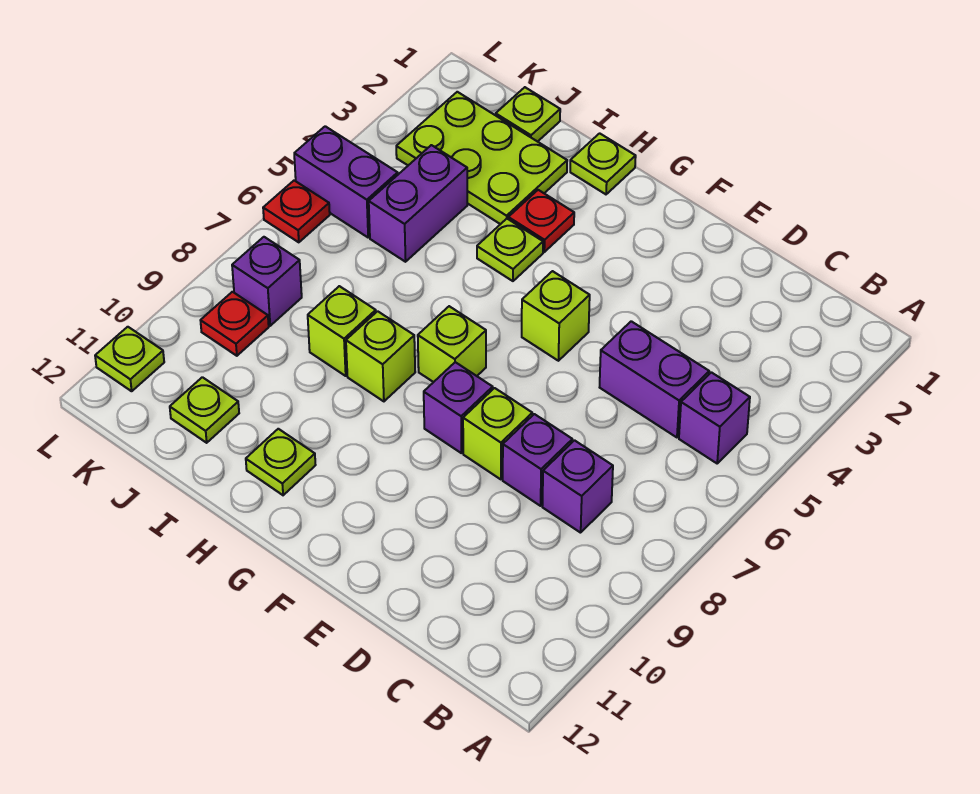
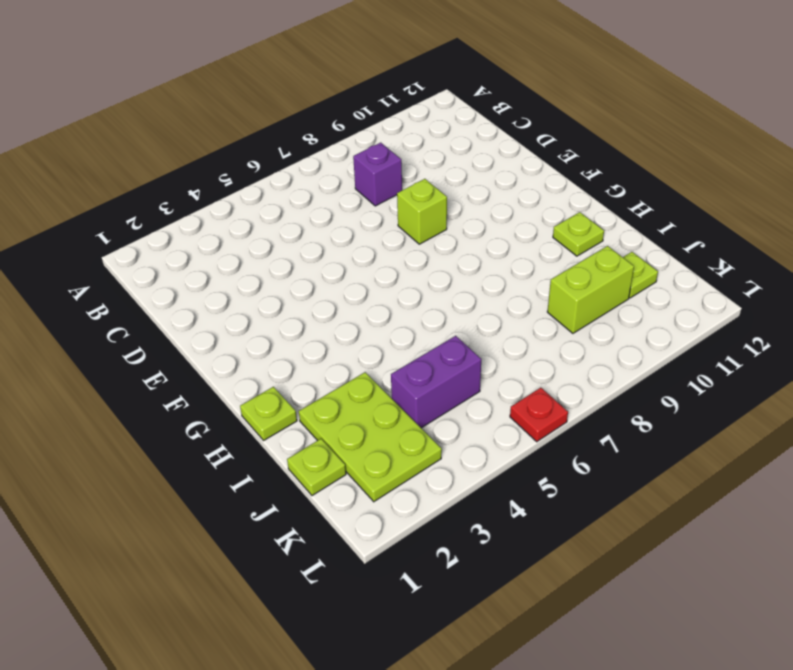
lime 1x2 brick [548,246,634,333] -> none
none -> purple 1x1 brick [679,372,750,463]
none -> purple 1x2 brick [600,321,709,437]
none -> purple 1x1 brick [503,414,572,506]

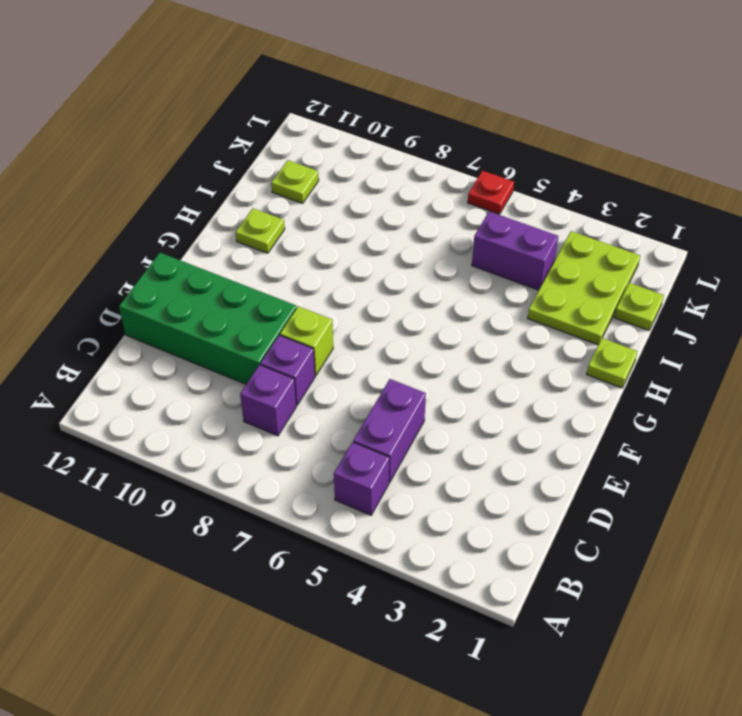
green 2x4 brick [119,253,297,384] -> none
none -> lime 1x1 brick [522,271,590,361]
none -> purple 1x1 brick [424,362,493,453]
none -> lime 1x1 brick [418,306,486,382]

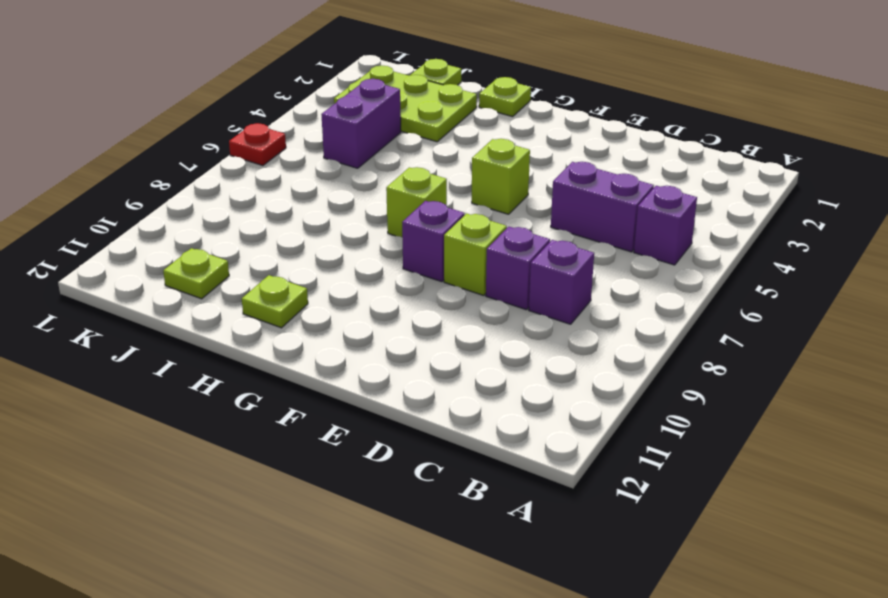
none -> red 1x1 plate [508,190,574,252]
none -> lime 1x1 plate [477,219,543,281]
none -> lime 1x1 brick [346,311,415,401]

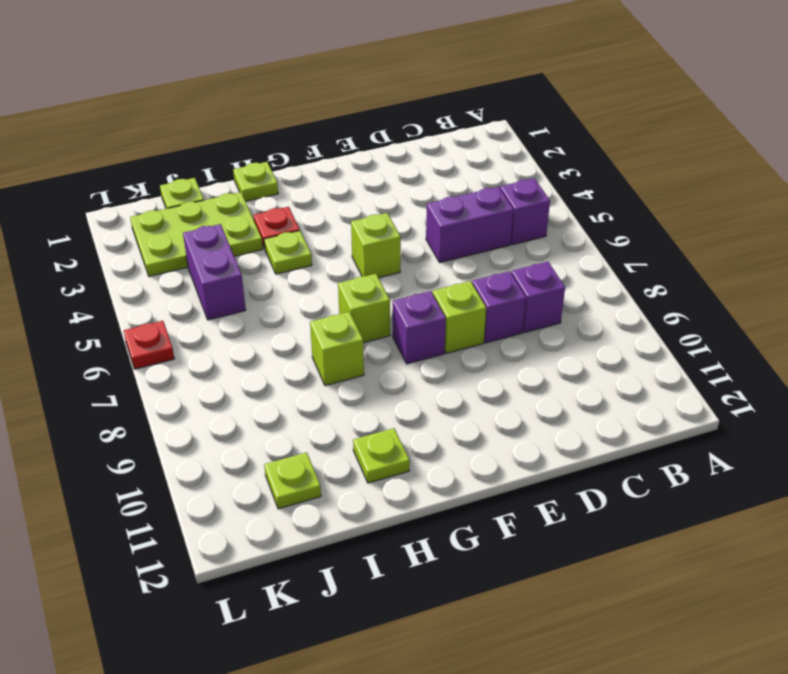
none -> lime 1x1 brick [308,286,376,376]
none -> purple 1x2 brick [294,126,398,237]
none -> purple 1x1 brick [232,237,302,326]

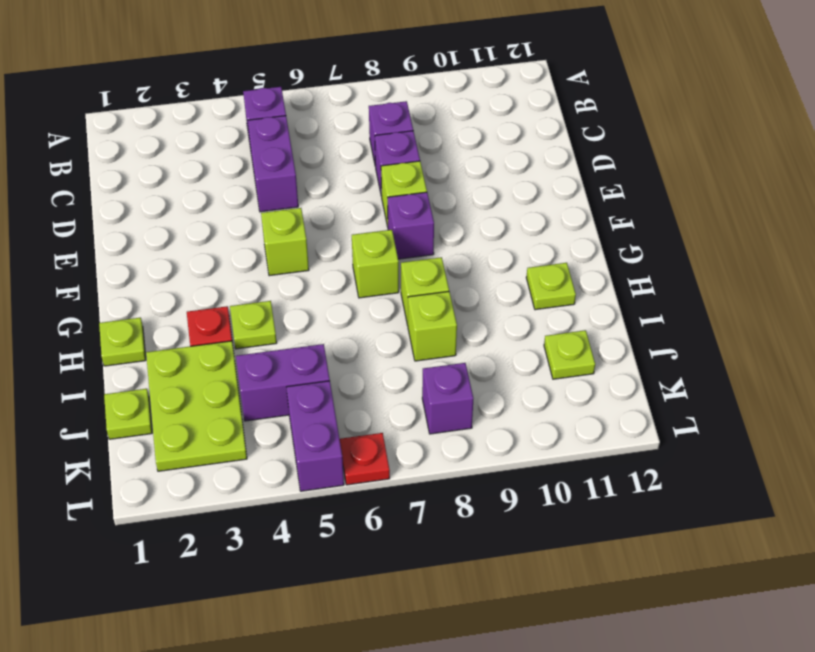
none -> red 1x1 plate [200,292,269,356]
none -> lime 1x1 plate [95,327,164,391]

